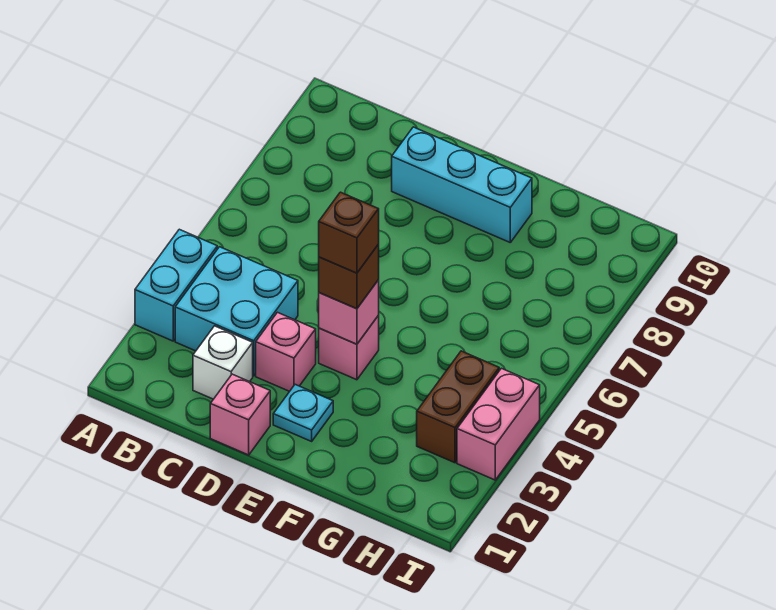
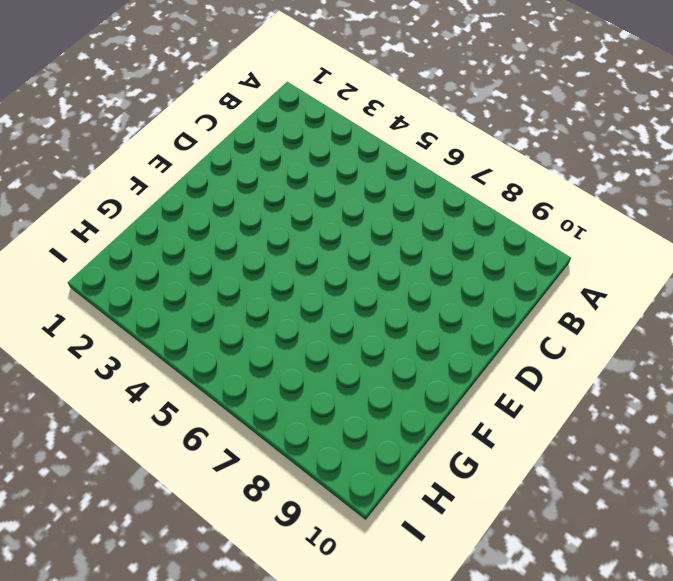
none -> cyan 1x2 brick [135,229,217,341]
none -> cyan 2x2 brick [175,247,298,376]
none -> white 1x1 brick [193,326,253,399]

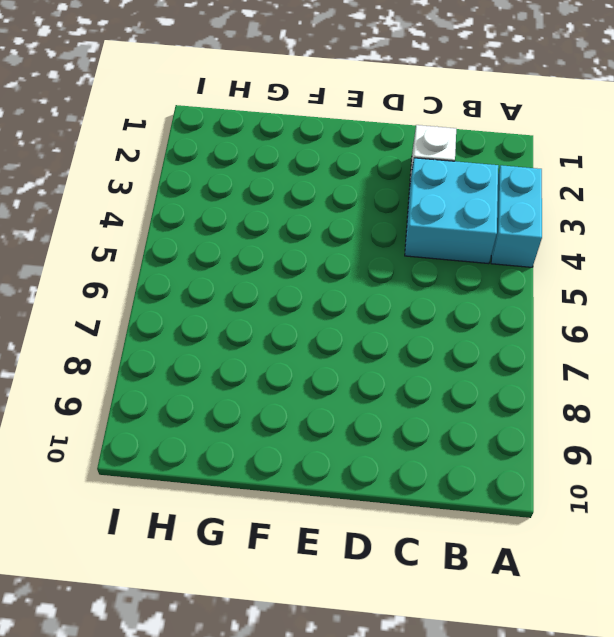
none -> pink 1x1 brick [210,374,270,455]
none -> pink 1x1 brick [256,312,316,391]
none -> cyan 1x3 brick [392,127,532,242]

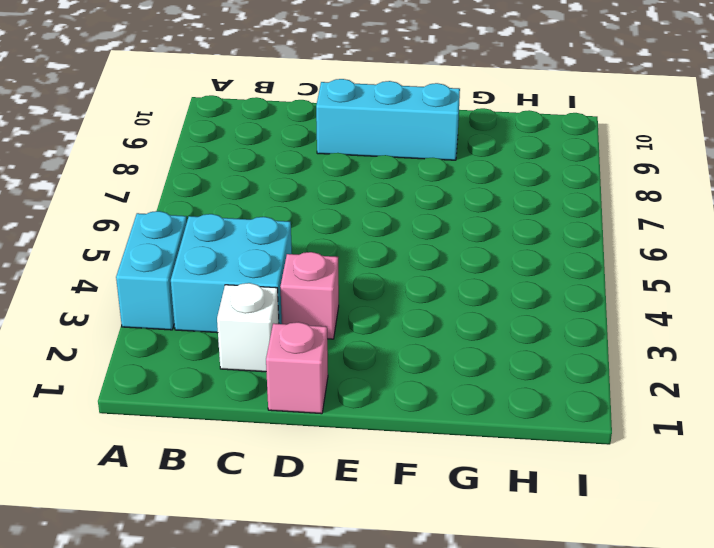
none -> cyan 1x1 plate [273,385,333,441]
none -> pink 1x1 brick [319,316,379,380]
none -> brown 1x2 brick [417,351,499,463]

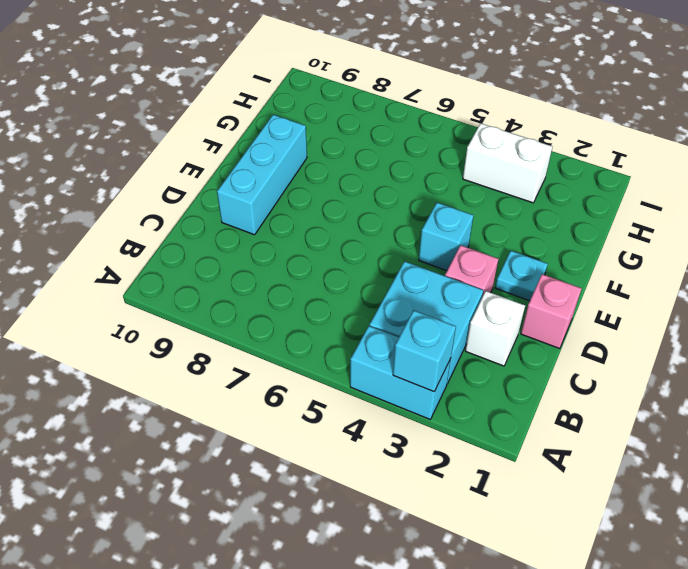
cyan 1x1 brick [393,310,456,392] -> none
cyan 1x1 brick [419,203,473,271] -> pink 1x1 brick [319,316,379,380]
white 1x2 brick [463,123,552,203] -> brown 1x2 brick [417,351,499,463]
none -> pink 1x2 brick [457,368,540,480]
none -> pink 1x1 brick [319,280,379,344]
none -> brown 1x1 brick [319,245,379,309]

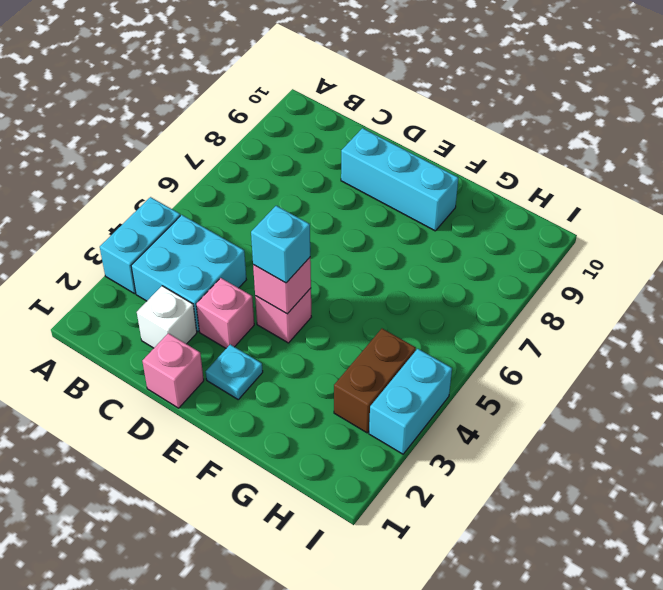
cyan 1x1 brick [251,206,310,283] -> brown 1x1 brick [319,245,379,309]
cyan 1x2 brick [369,349,452,454] -> pink 1x2 brick [457,368,540,480]
none -> brown 1x1 brick [319,192,379,273]

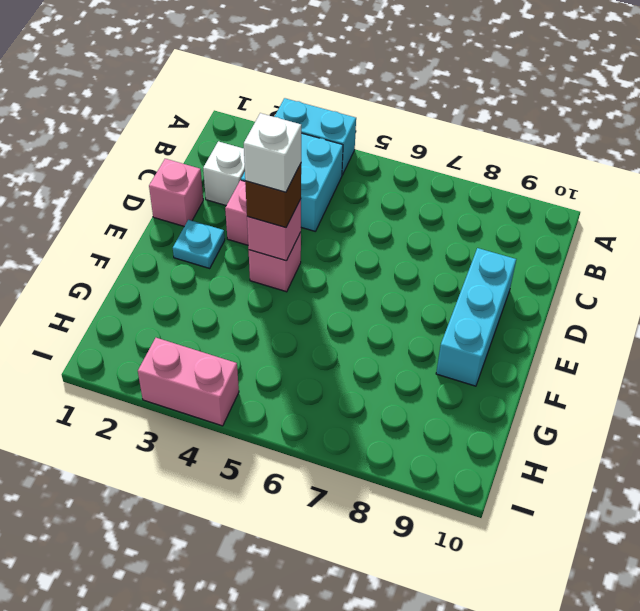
white 1x1 brick [244,113,301,192] -> brown 1x1 brick [319,192,379,273]
none -> brown 1x2 brick [417,351,499,463]

